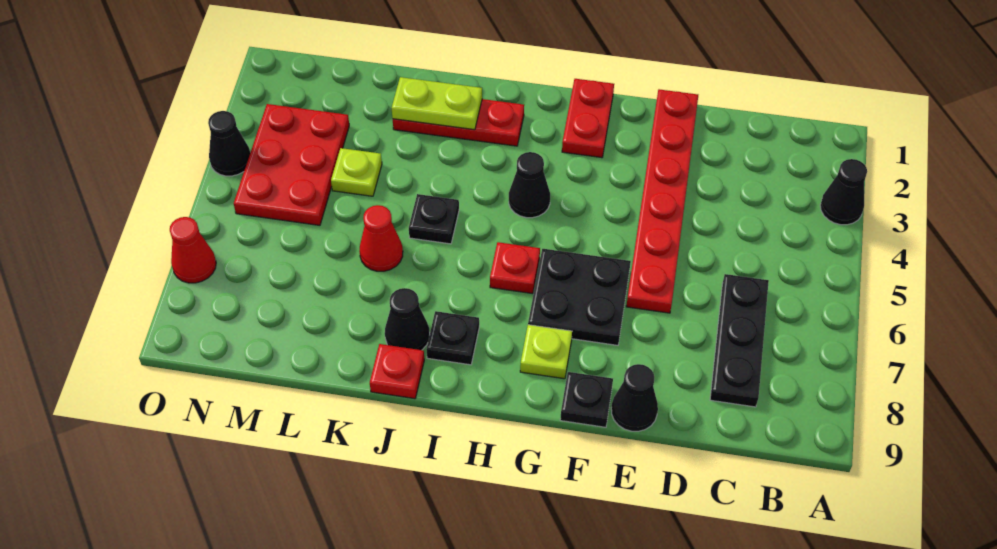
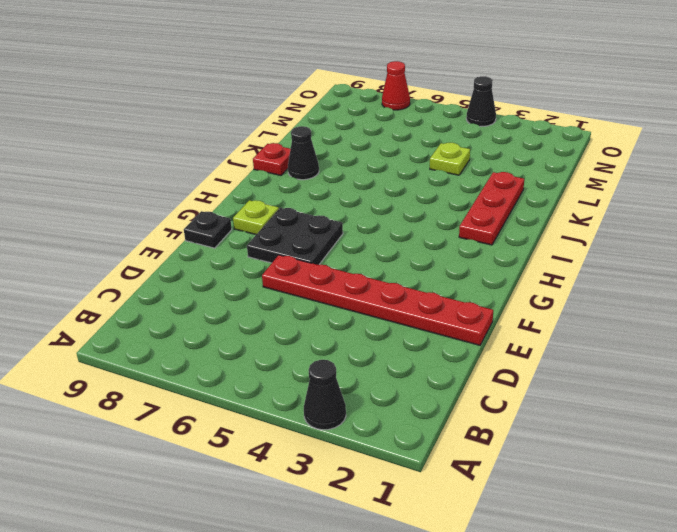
none -> black 1x3 plate [710,274,769,407]
none -> black 1x1 cone [611,364,658,431]
none -> red 1x2 plate [562,79,614,158]

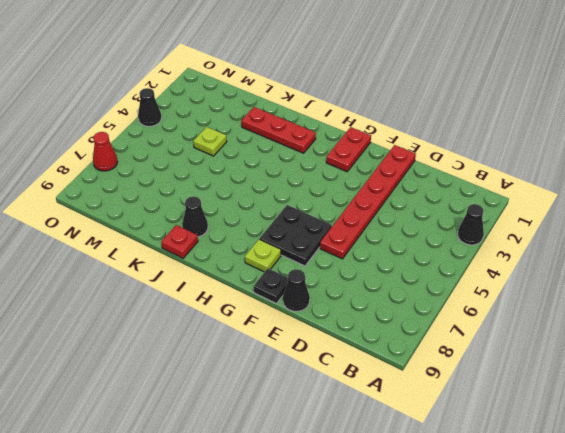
none -> black 1x3 plate [710,274,769,407]
none -> black 1x1 cone [509,152,550,218]
none -> red 1x1 plate [490,242,540,294]

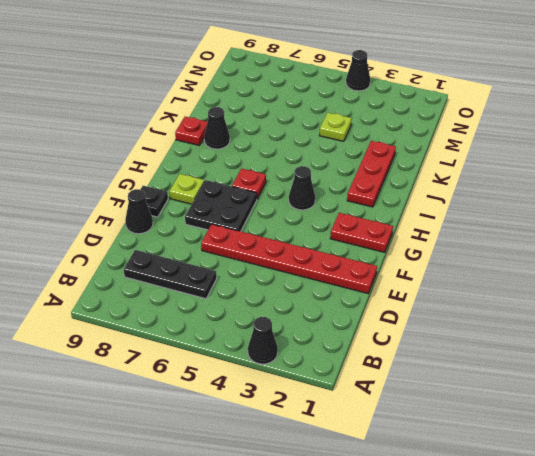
none -> black 1x1 plate [426,311,479,365]
none -> black 1x1 plate [409,194,459,244]
none -> red 1x1 cone [359,205,403,271]

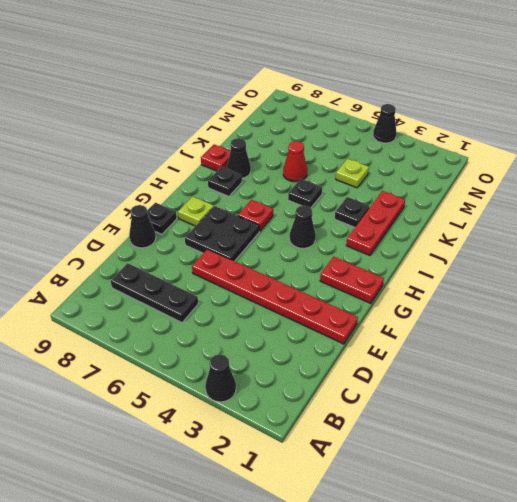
black 1x1 plate [335,197,370,227] -> none
none -> red 2x3 plate [234,104,349,225]
none -> red 1x1 cone [170,217,216,283]
none -> lime 1x2 plate [392,77,482,130]

